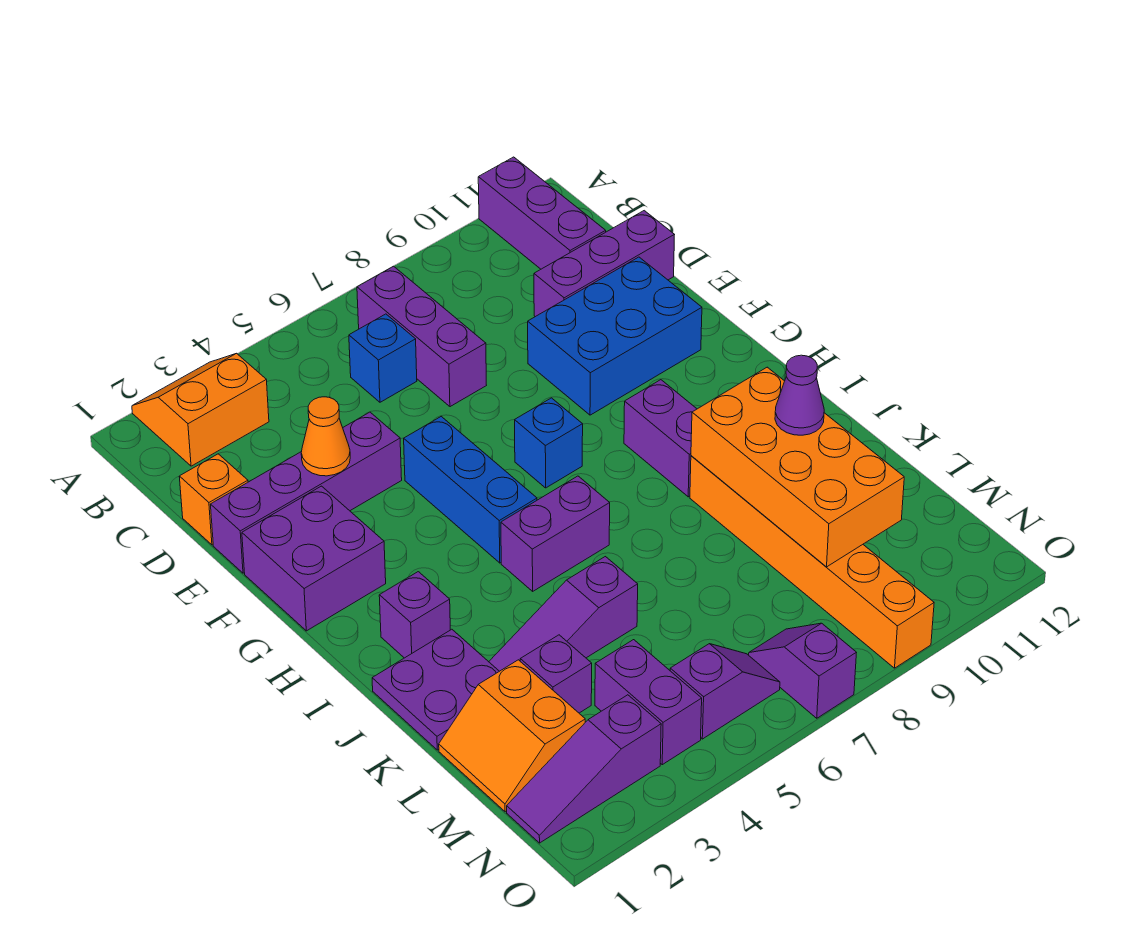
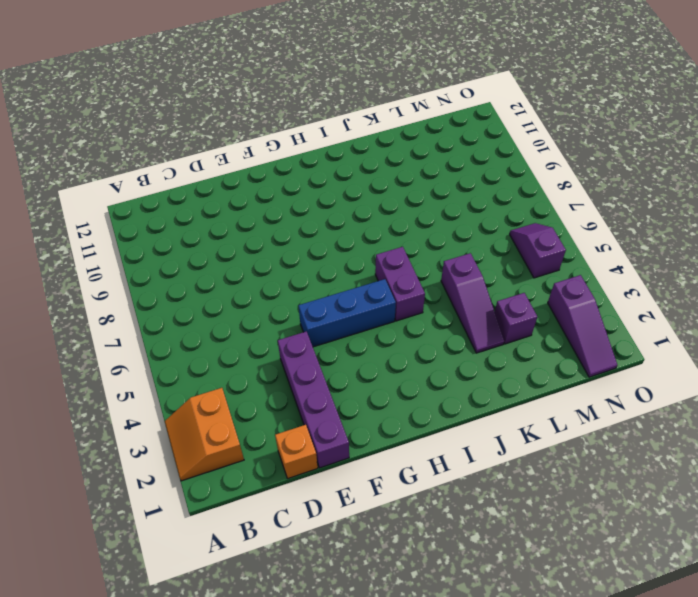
none -> purple 1x3 brick [478,157,606,269]
none -> purple 1x3 brick [357,266,486,407]
none -> blue 1x1 brick [349,314,417,402]

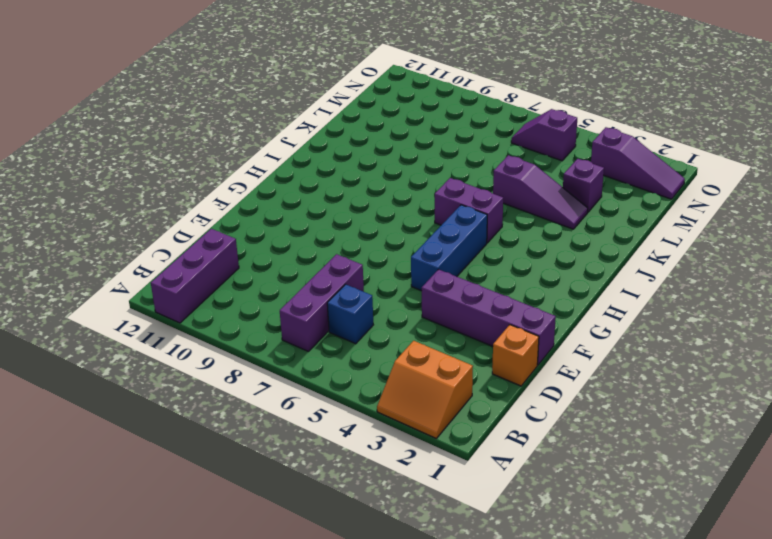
none -> purple 1x3 brick [534,211,674,317]
none -> blue 2x3 brick [528,257,702,415]
none -> purple 2x2 brick [242,486,386,631]

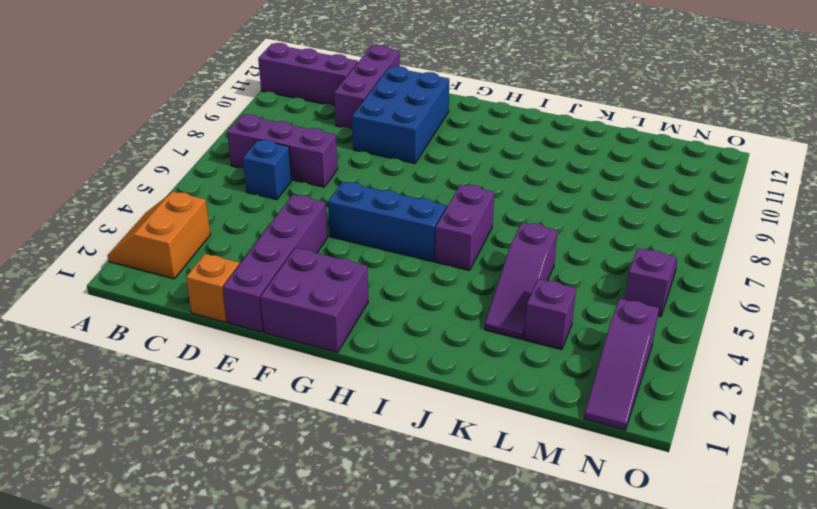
none -> blue 1x1 brick [515,398,583,488]
none -> purple 1x2 brick [624,380,697,497]
none -> purple 1x1 brick [379,572,450,658]

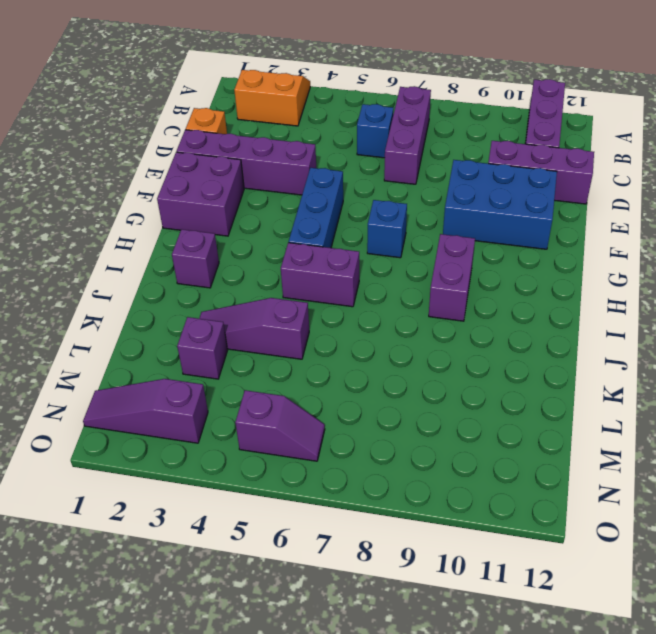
none -> purple 2x2 plate [372,629,499,750]
none -> orange 1x6 brick [690,456,934,668]
none -> orange 2x2 slope [439,660,585,812]

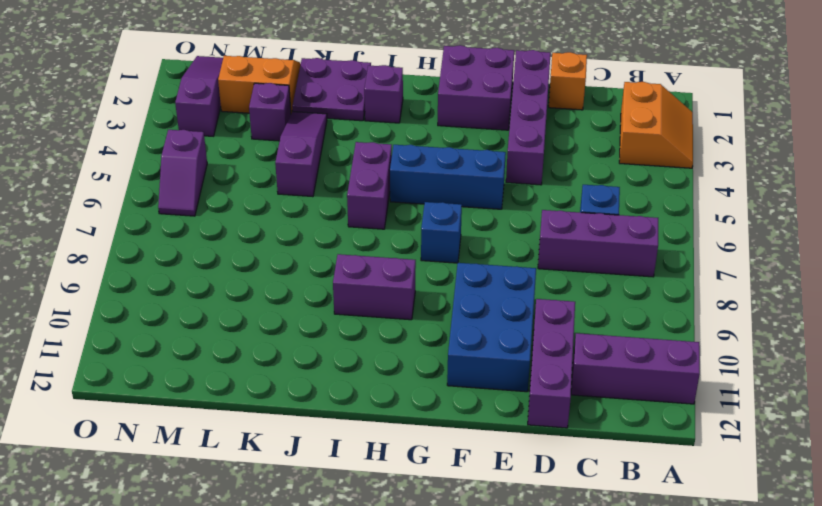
none -> orange 1x6 brick [690,456,934,668]
none -> purple 1x2 brick [595,640,702,765]
none -> purple 1x2 slope [749,623,857,718]

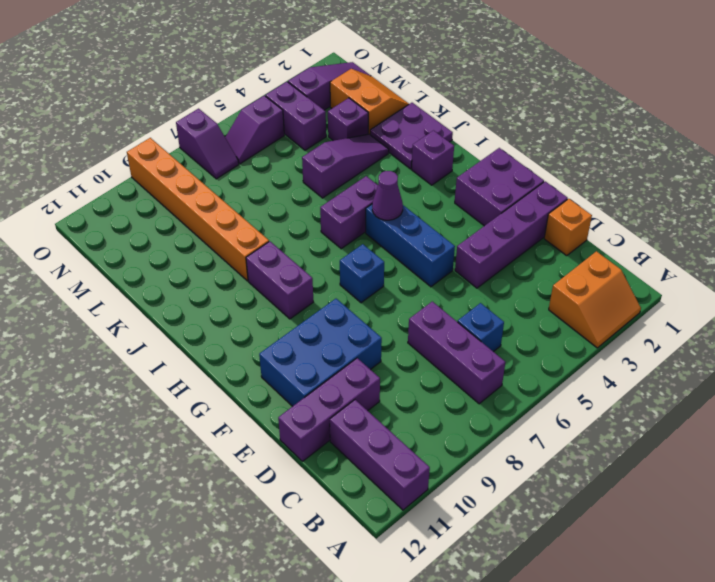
purple 1x1 cone [372,171,403,220] -> purple 1x1 cone moved to [775,355,824,435]
none -> orange 1x1 cone [301,397,350,476]
none -> orange 2x4 brick [691,367,904,567]

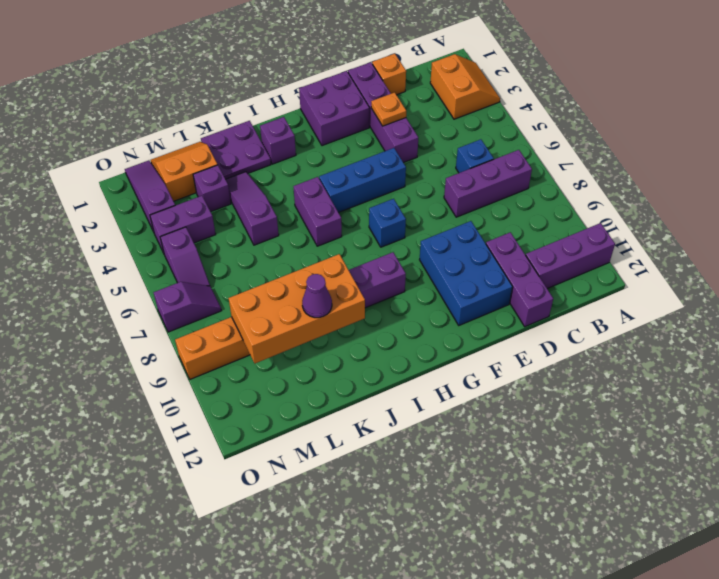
orange 1x1 plate [371,92,406,126] -> orange 1x1 cone [301,397,350,476]

